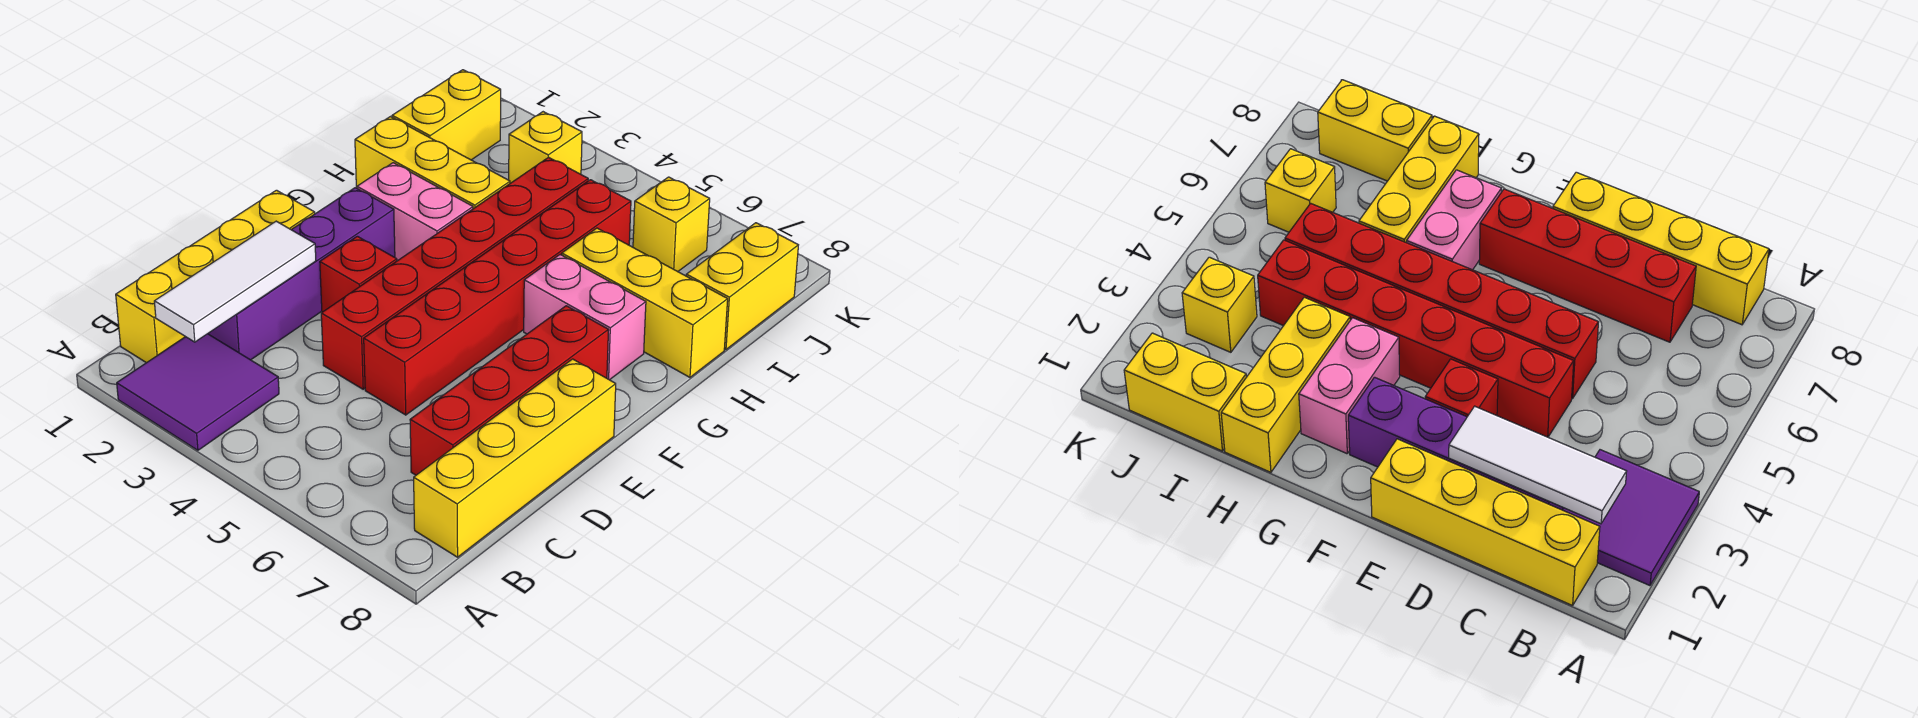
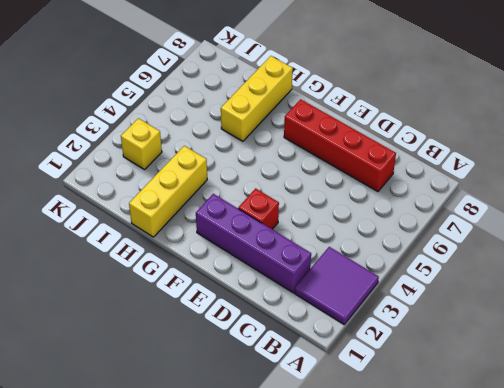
none -> yellow 1x4 brick [116,190,315,363]
none -> yellow 1x4 brick [414,359,616,557]
none -> red 1x6 brick [321,157,588,389]

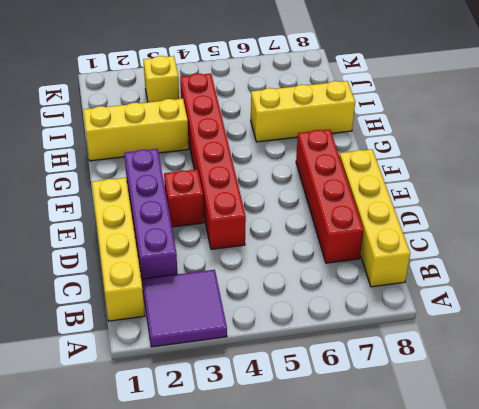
none -> red 1x6 brick [364,180,631,415]
none -> pink 1x2 brick [357,163,473,260]
none -> pink 1x2 brick [524,255,646,380]

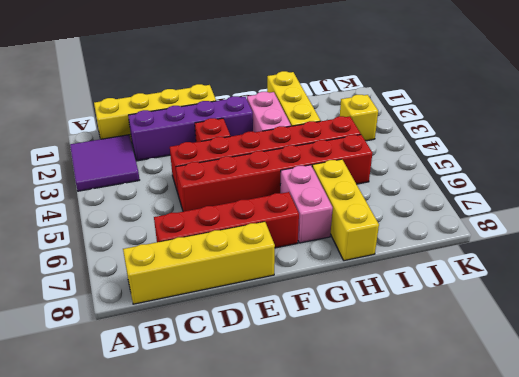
none -> yellow 1x2 brick [392,70,501,160]
none -> yellow 1x2 brick [686,223,798,350]
none -> yellow 1x1 brick [633,177,710,272]

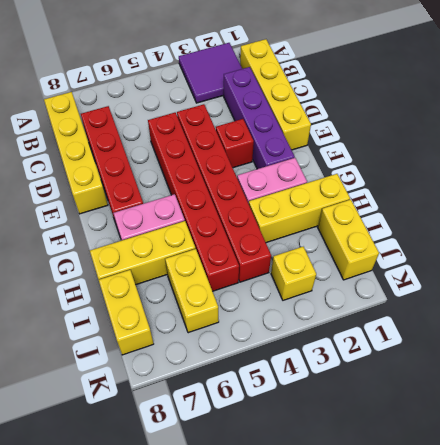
yellow 1x2 brick [165,249,219,333] -> yellow 1x1 brick [633,177,710,272]
none -> white 1x3 tile [154,221,316,342]

